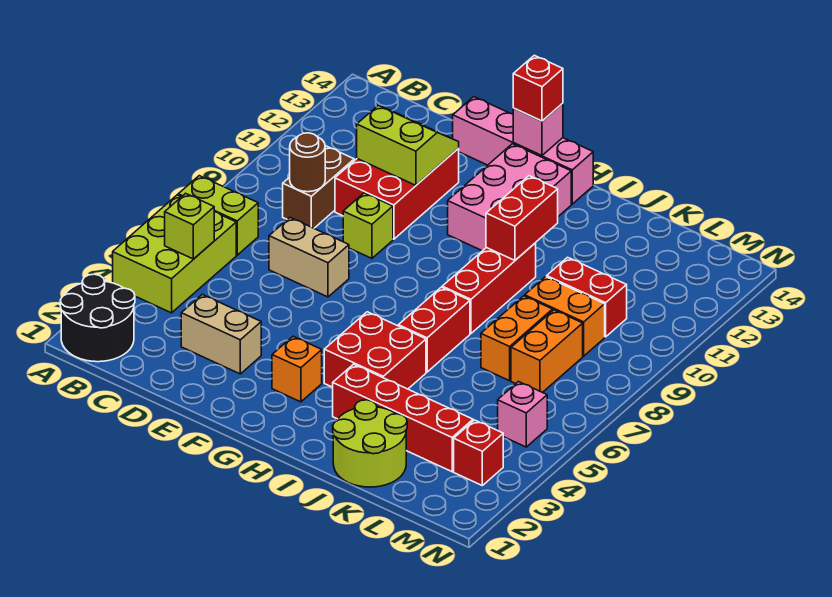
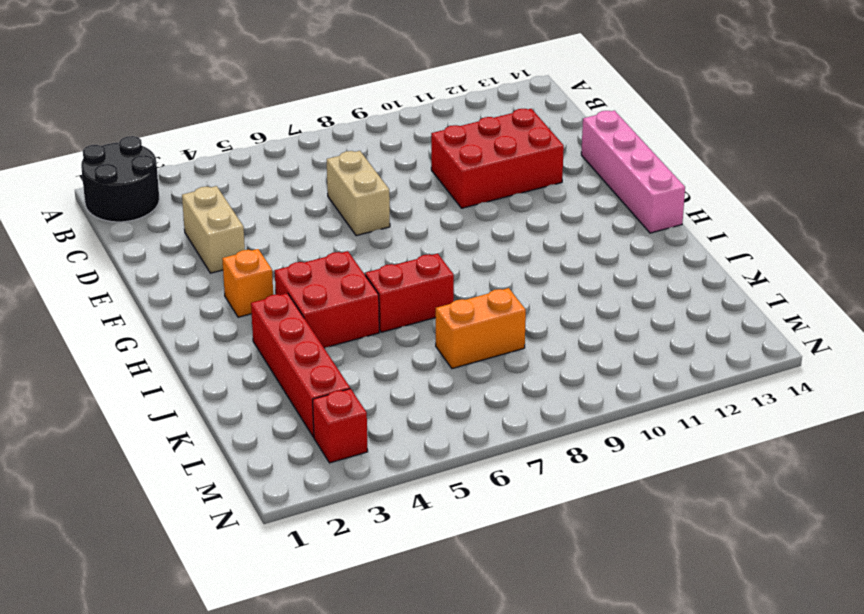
none -> lime 2x3 brick [113,195,236,313]
none -> lime 1x2 brick [178,176,258,255]
none -> brown 1x2 brick [283,146,354,228]

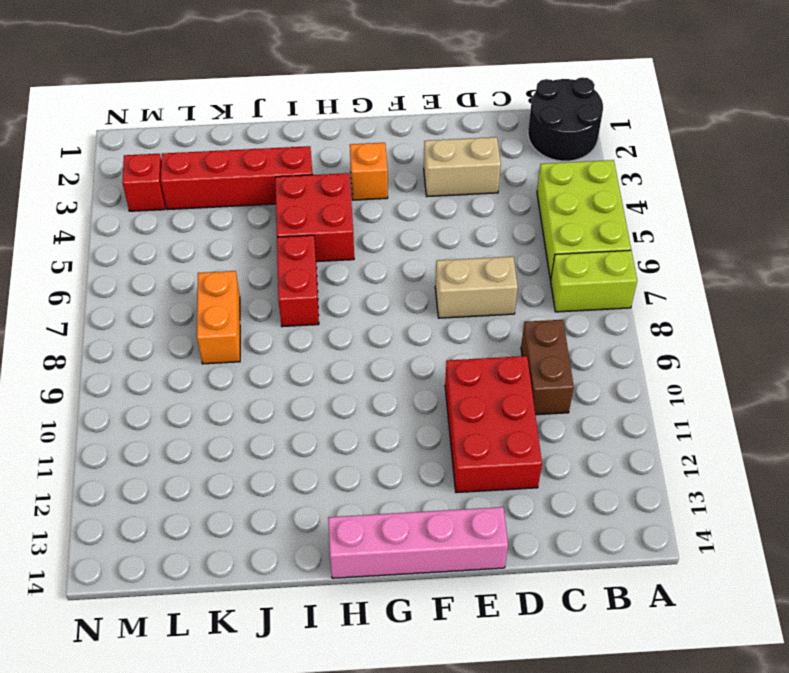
none -> lime 1x1 brick [343,193,393,258]
none -> pink 2x3 brick [448,144,571,251]
none -> red 1x3 brick [442,243,536,333]

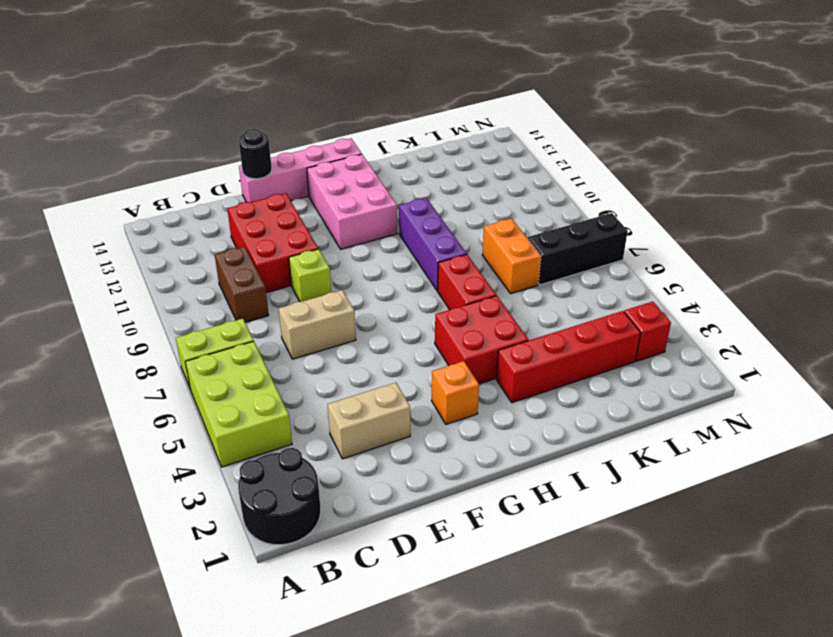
black 1x1 round brick [239,129,272,179] -> none
purple 1x3 brick [399,198,467,291] -> red 1x3 brick [442,243,536,333]
black 1x3 brick [528,213,628,285] -> orange 1x2 brick [511,310,583,393]
none -> lime 2x2 round brick [333,400,407,487]
none -> orange 1x2 brick [525,277,605,356]
none -> red 1x2 brick [547,257,627,337]

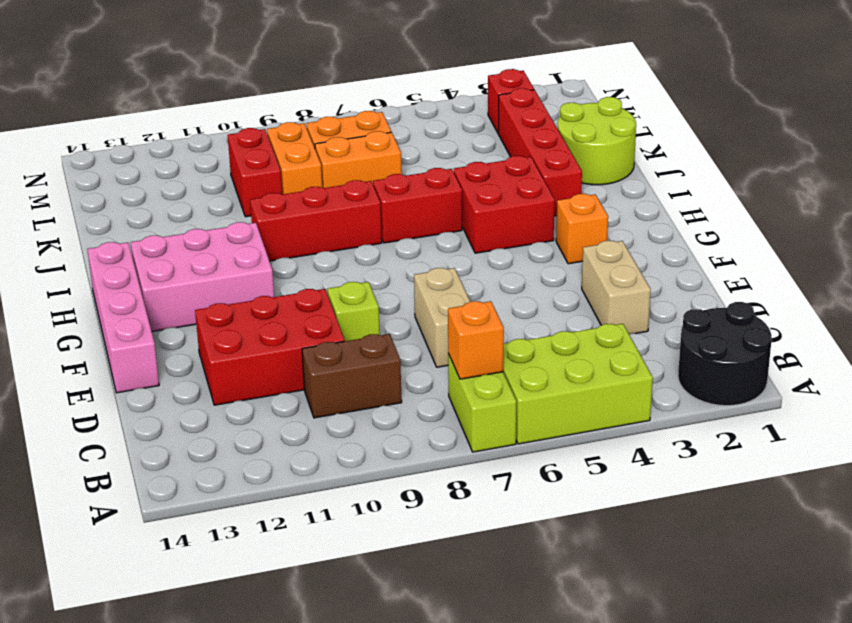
orange 1x1 brick [448,301,504,379] -> none
none -> pink 1x1 brick [498,382,547,447]
none -> lime 1x1 brick [165,193,214,259]
none -> brown 1x1 round brick [290,133,325,192]

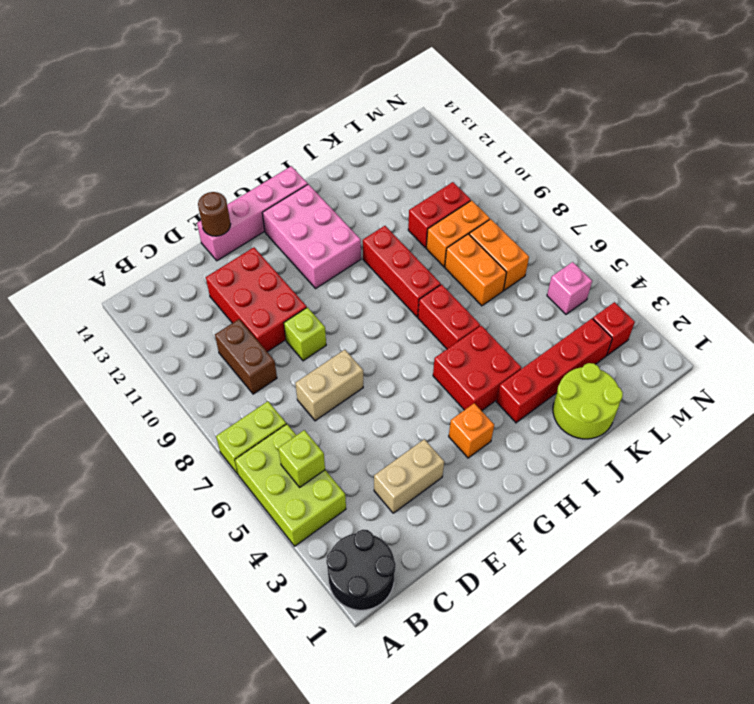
brown 1x1 round brick [198,192,231,236] -> brown 1x1 round brick moved to [290,133,325,192]
none -> lime 2x2 slope [357,105,459,185]
none -> pink 1x1 brick [513,103,563,156]
none -> red 1x2 brick [486,176,558,260]

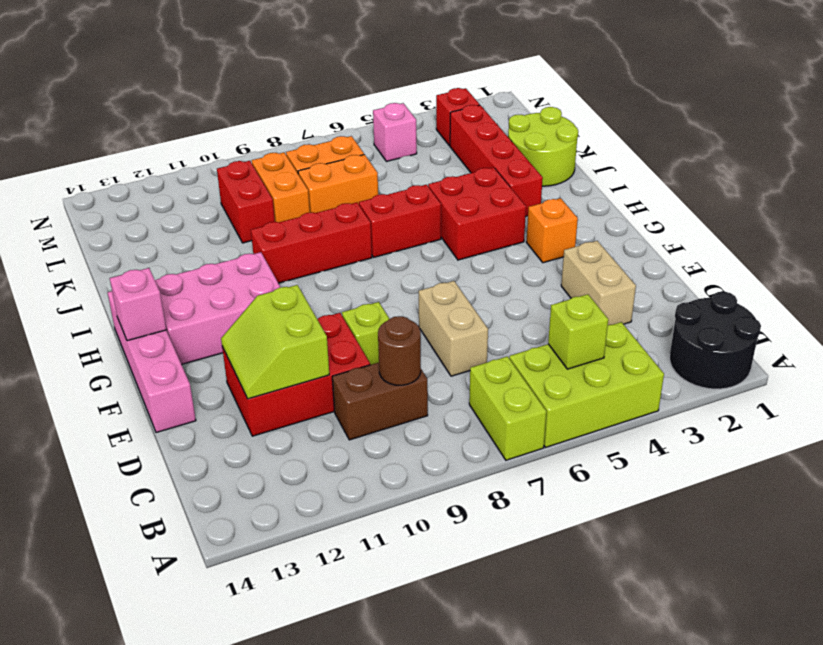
none -> red 1x2 brick [486,176,558,260]
none -> red 1x1 brick [513,55,563,121]

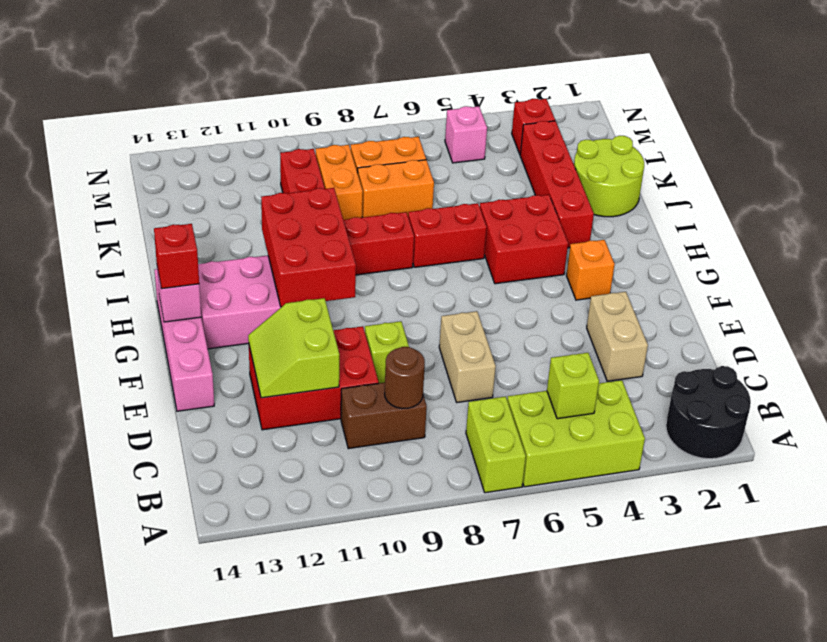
red 2x3 brick [261,188,356,307] -> red 1x2 brick [486,176,558,260]

